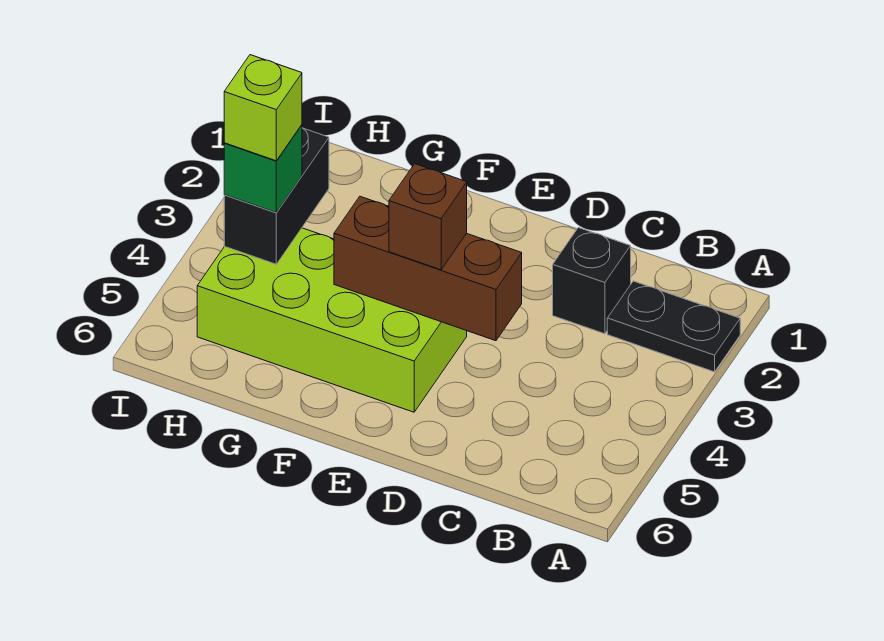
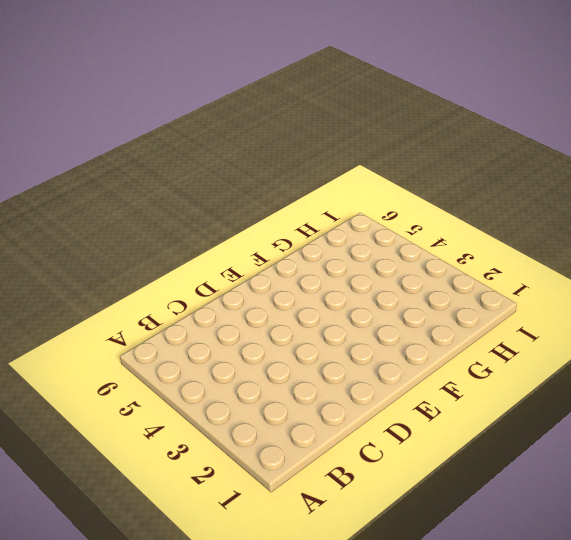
none -> black 1x2 plate [607,281,740,372]
none -> black 1x1 brick [553,228,631,334]

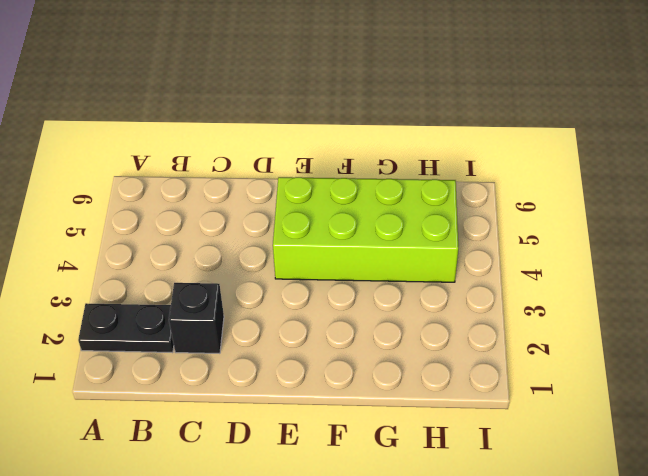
none -> brown 1x3 brick [334,196,522,341]
none -> black 1x2 brick [224,128,329,264]

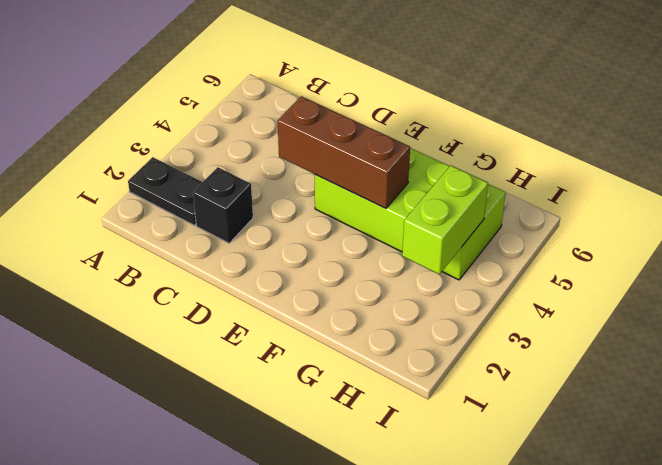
lime 1x2 brick [402,166,488,274] -> black 1x2 brick [224,128,329,264]
none -> brown 1x1 brick [389,164,467,270]
none -> green 1x1 brick [224,125,302,213]

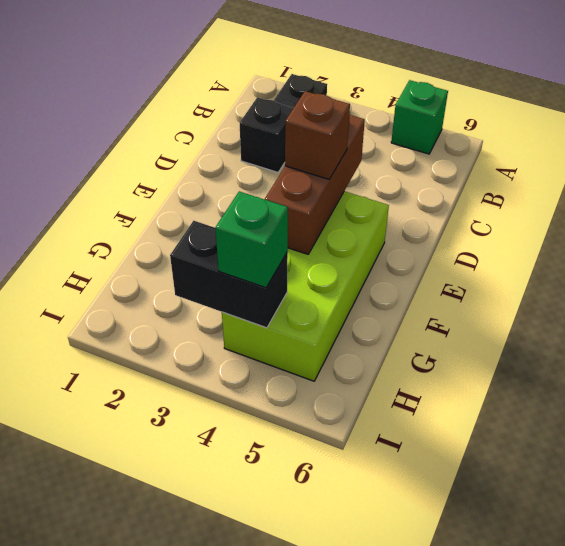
green 1x1 brick [391,80,448,154] -> none
none -> lime 1x1 brick [224,55,302,161]

